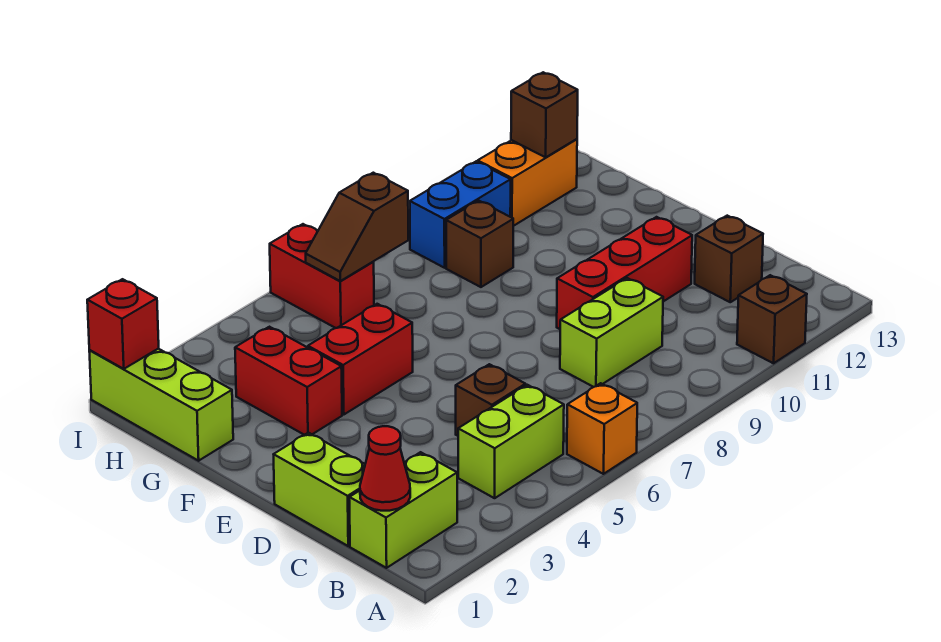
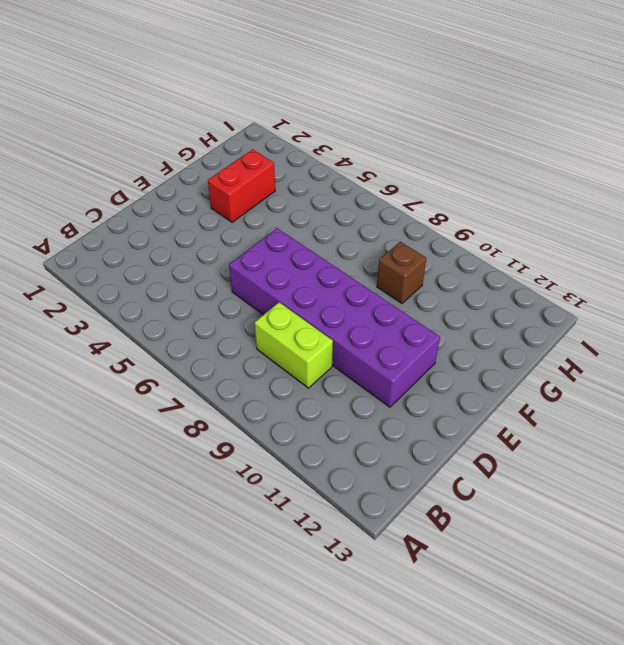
purple 2x6 brick [229,228,440,407] -> red 1x3 brick [557,217,692,329]
none -> orange 1x1 brick [567,383,637,474]
none -> brown 1x1 brick [737,275,807,363]
none -> lime 1x2 brick [349,452,457,568]

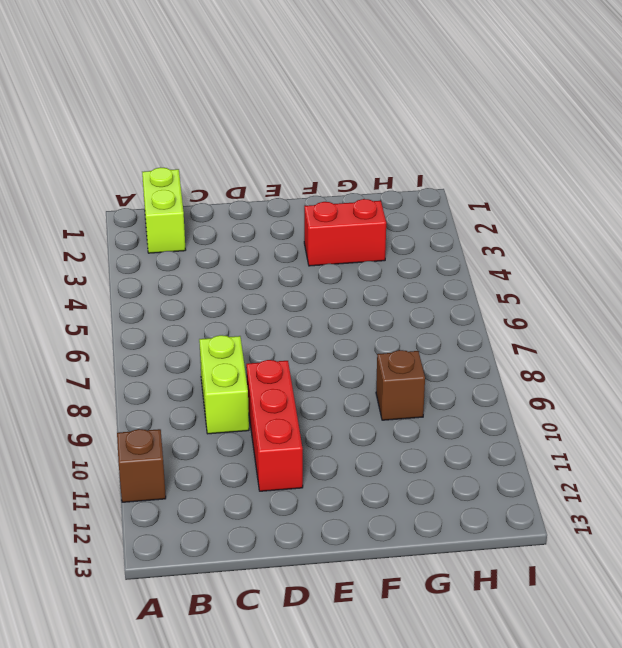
none -> orange 1x1 brick [567,383,637,474]
none -> lime 1x2 brick [458,385,564,498]
none -> lime 1x2 brick [274,433,365,546]

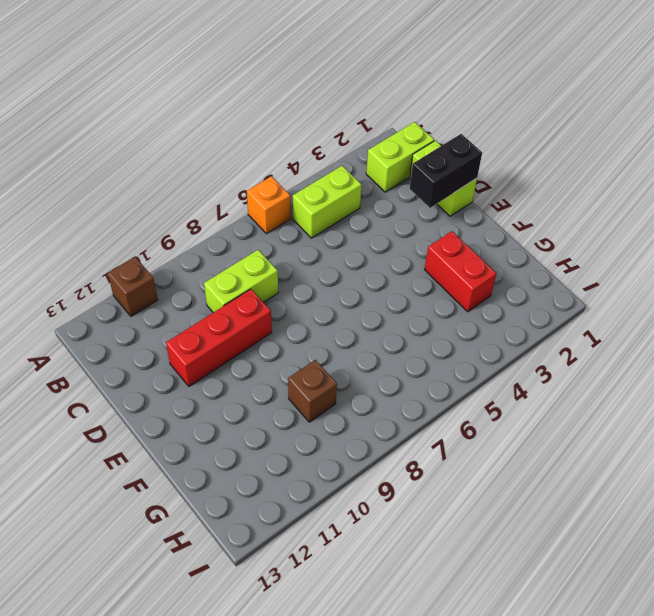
black 1x2 brick [410,134,482,208] -> none
none -> brown 1x1 brick [456,364,526,436]
none -> brown 1x1 brick [695,216,763,302]
none -> red 1x2 brick [308,304,413,415]

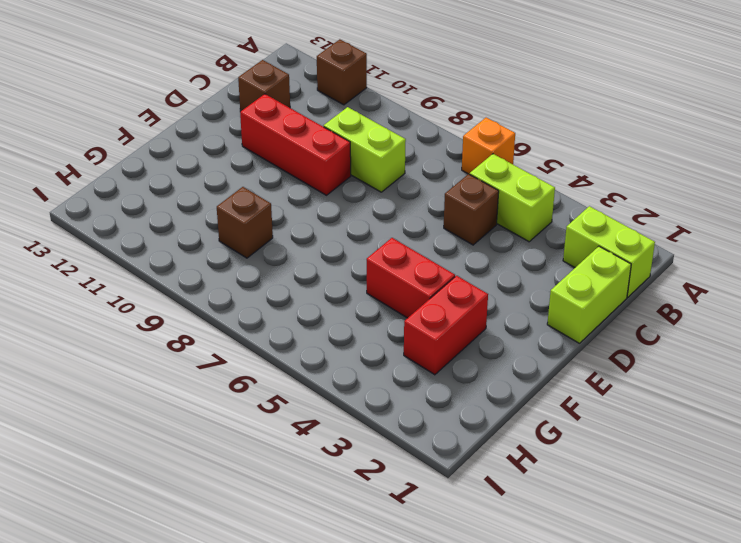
none -> lime 1x3 brick [89,349,233,461]
none -> red 1x2 brick [270,224,374,328]
none -> blue 1x2 brick [410,162,511,268]

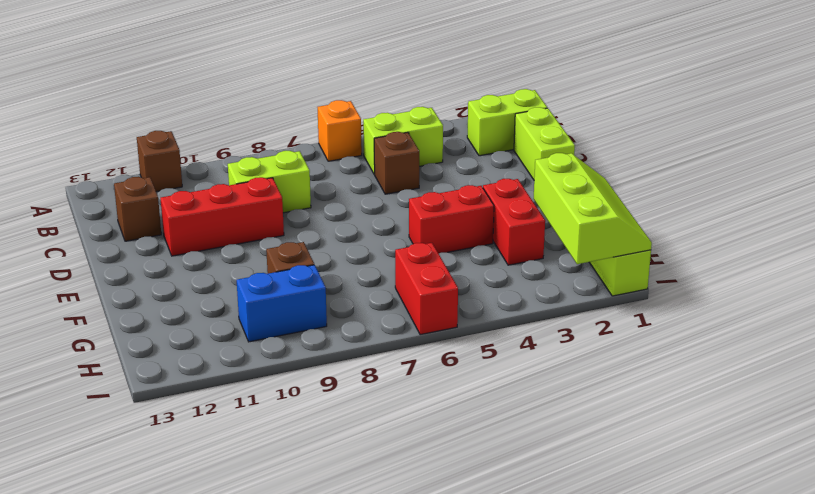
lime 2x3 slope [534,153,652,264] -> red 1x1 brick [87,279,159,369]
none -> orange 1x2 brick [478,139,577,226]
none -> red 1x1 cone [360,426,410,511]
none -> brown 1x2 slope [306,173,408,281]

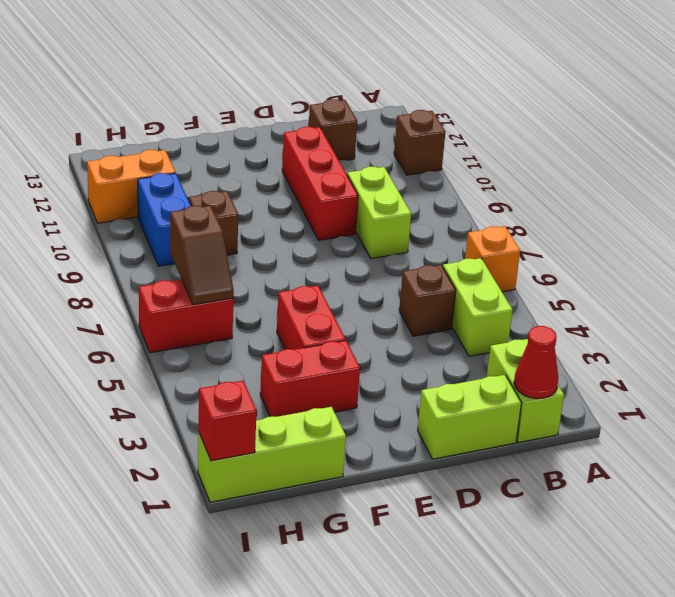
orange 1x2 brick [87,150,175,223] -> orange 1x2 brick turned to [478,139,577,226]
none -> brown 1x1 brick [511,72,578,157]

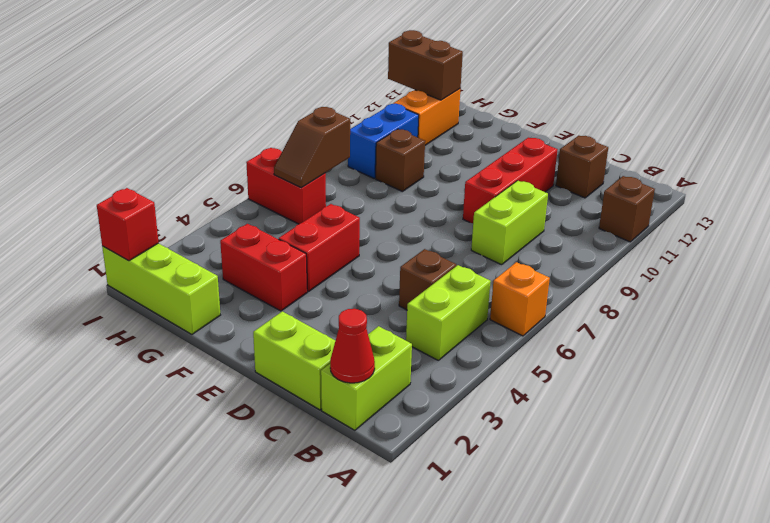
brown 1x2 brick [388,30,463,100] -> brown 1x1 brick [511,72,578,157]

